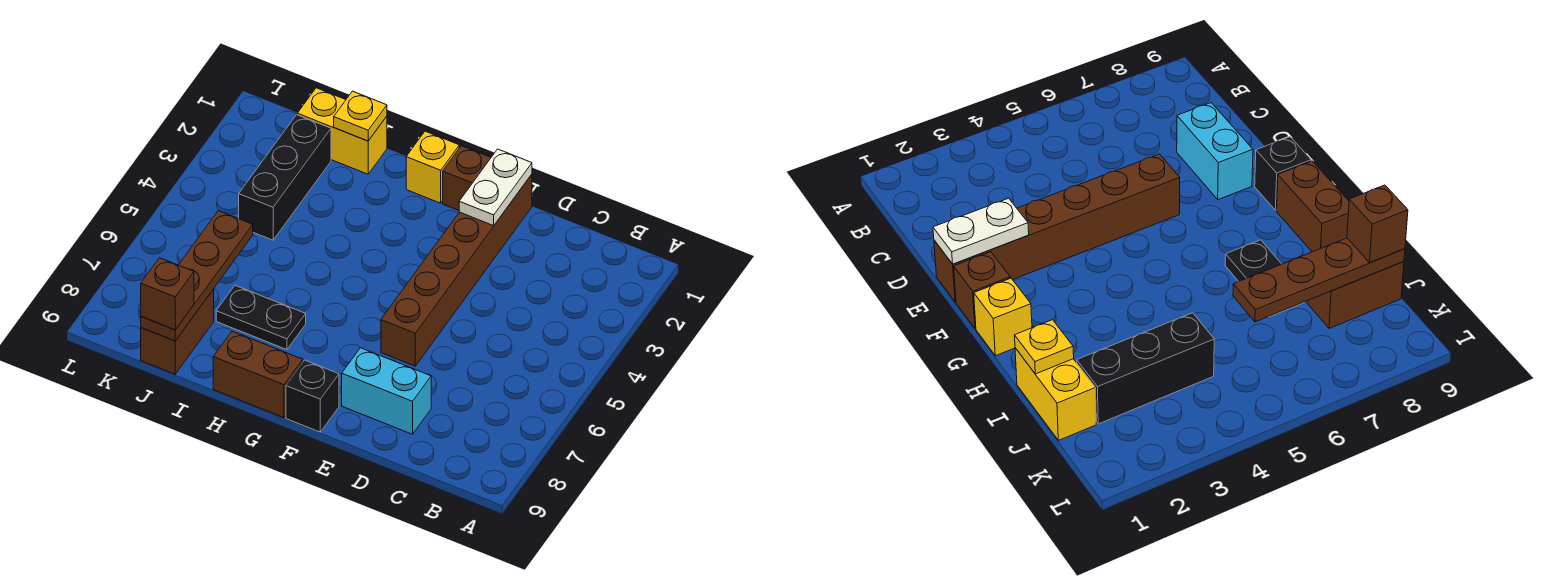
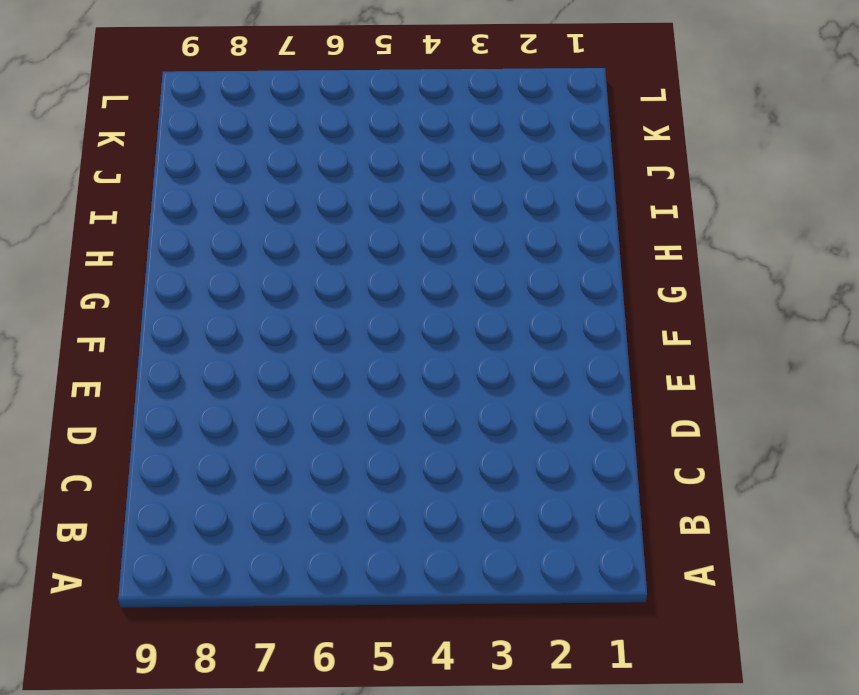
none -> cyan 1x2 brick [342,348,431,434]
none -> brown 1x6 brick [381,174,532,366]
none -> brown 1x1 brick [443,146,491,210]

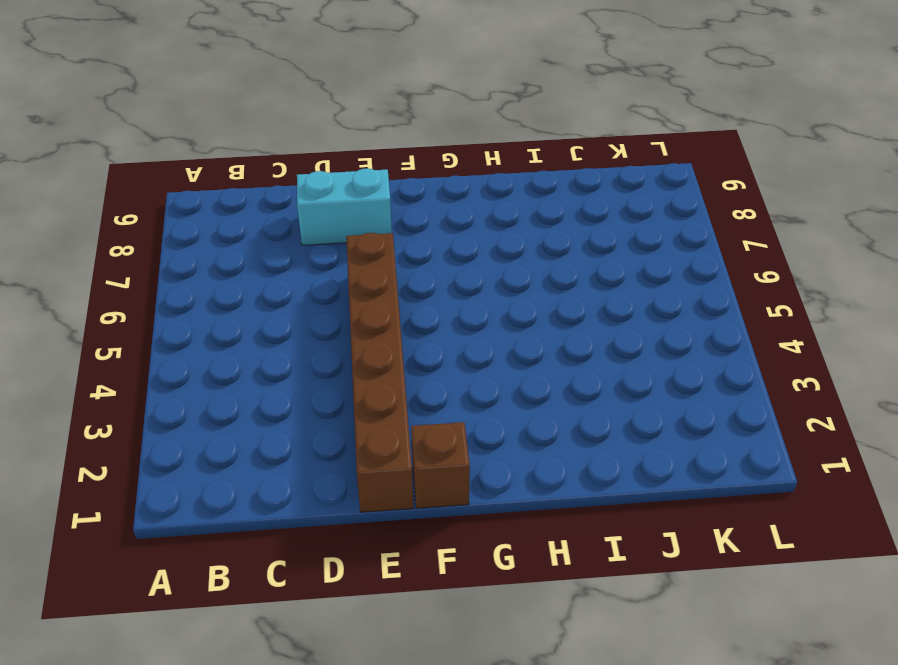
none -> black 1x1 brick [286,360,339,432]
none -> yellow 1x1 brick [406,131,459,203]
none -> brown 1x2 brick [213,331,303,418]

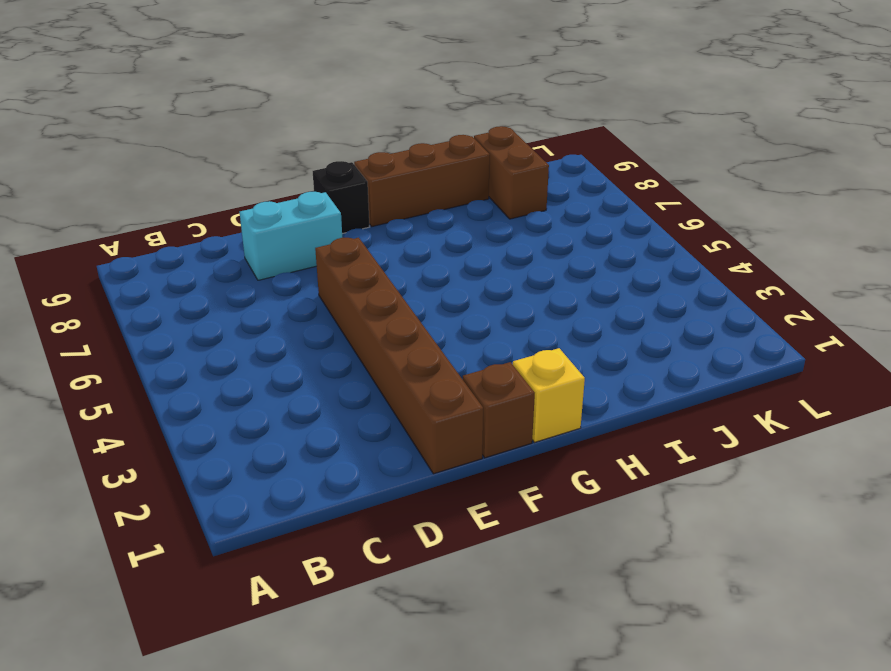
brown 1x3 brick [354,135,490,226] -> brown 1x2 brick [213,331,303,418]
none -> black 1x2 plate [216,286,306,350]
none -> yellow 1x2 brick [297,88,387,174]
none -> black 1x3 brick [239,115,331,240]

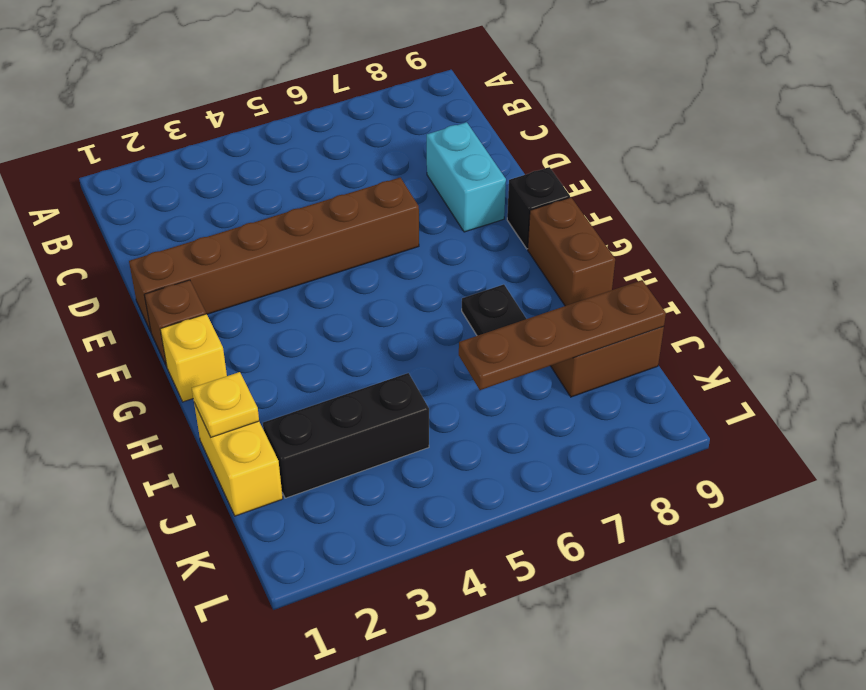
none -> white 1x2 plate [459,149,532,226]
none -> brown 1x1 brick [141,258,194,330]

